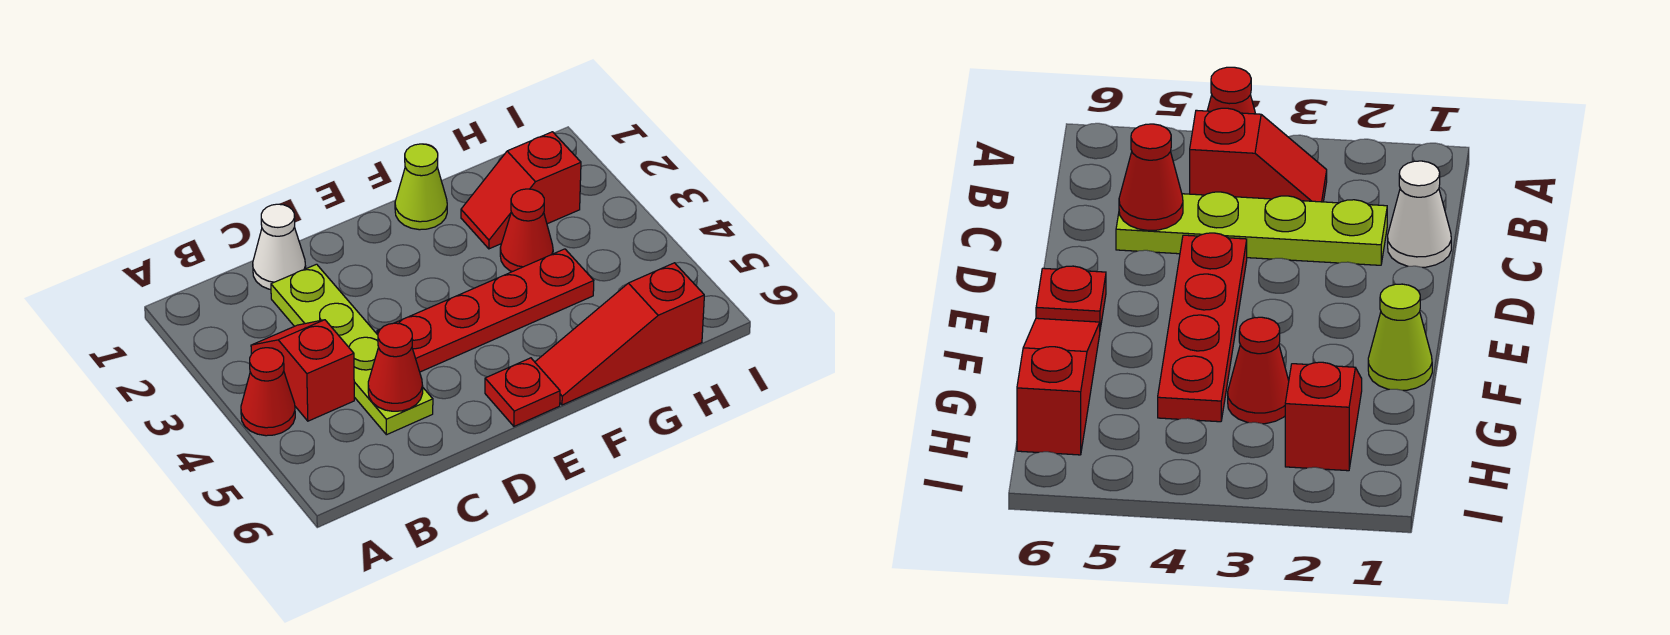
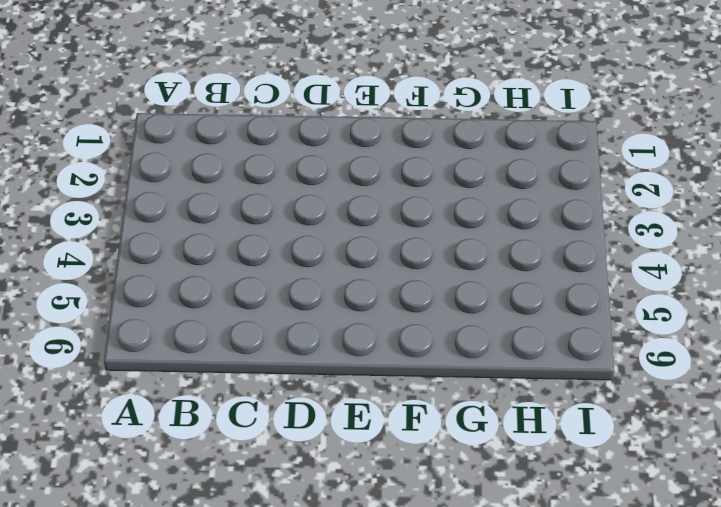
none -> red 1x1 cone [241,348,295,436]
none -> red 1x2 slope [251,320,354,421]

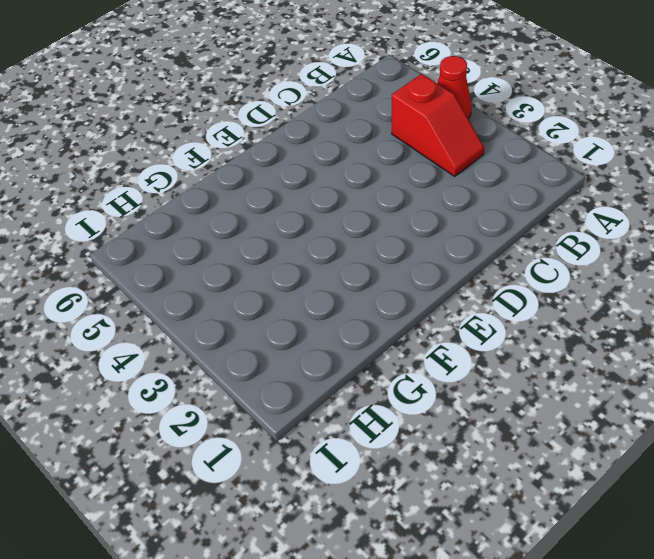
none -> white 1x1 cone [253,204,306,290]
none -> lime 1x4 plate [271,264,433,435]

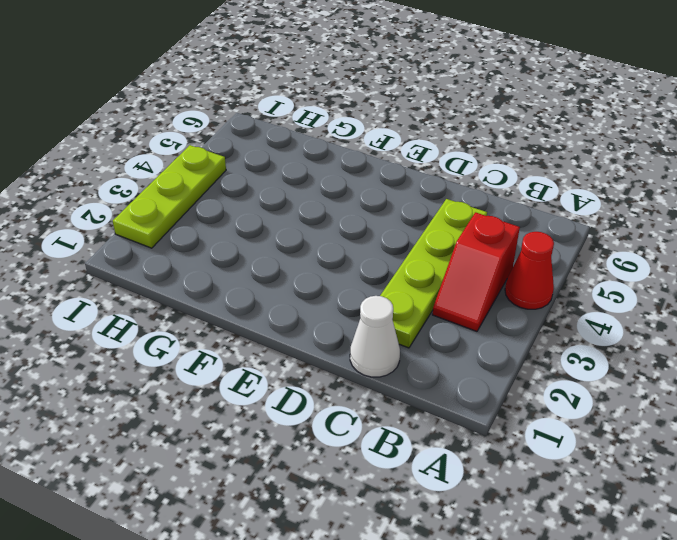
lime 1x3 plate [113,145,226,248] -> none
none -> red 1x4 plate [377,249,594,372]
none -> red 1x1 plate [485,358,560,426]

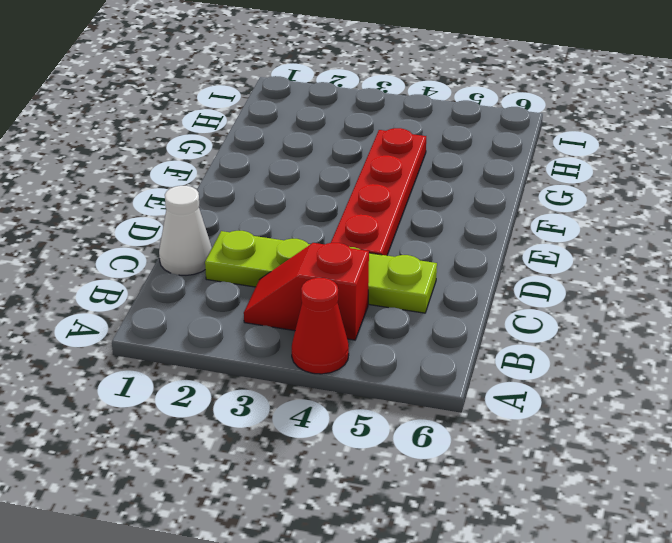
none -> red 1x1 plate [485,358,560,426]
none -> lime 1x1 cone [395,144,447,230]

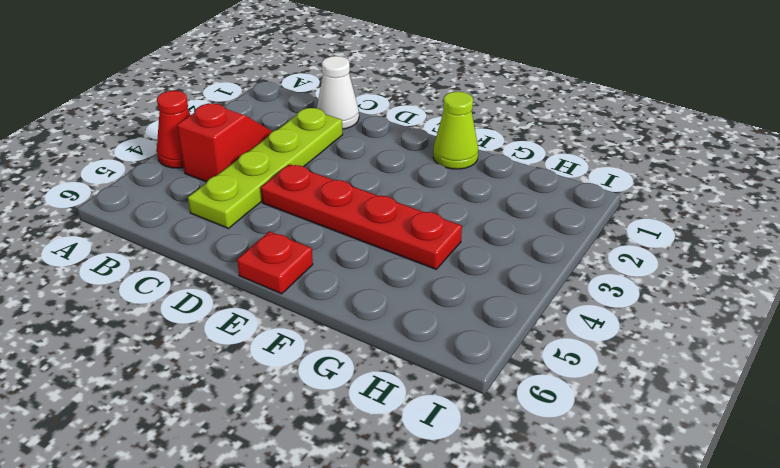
none -> red 1x3 slope [535,263,704,405]
none -> red 1x2 slope [461,132,581,249]

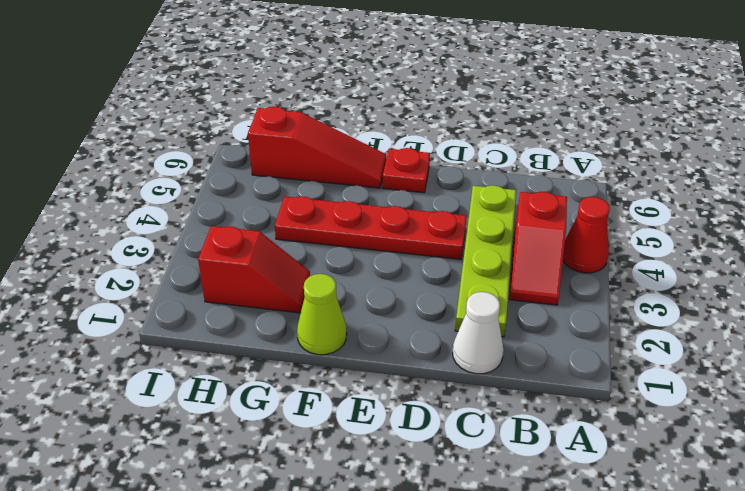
none -> red 1x1 cone [500,189,553,272]
none -> red 1x1 cone [368,323,423,411]

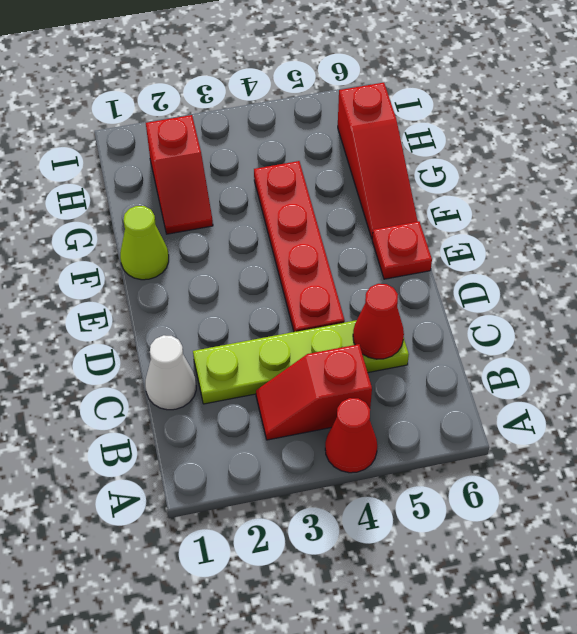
none -> red 1x1 cone [500,189,553,272]

